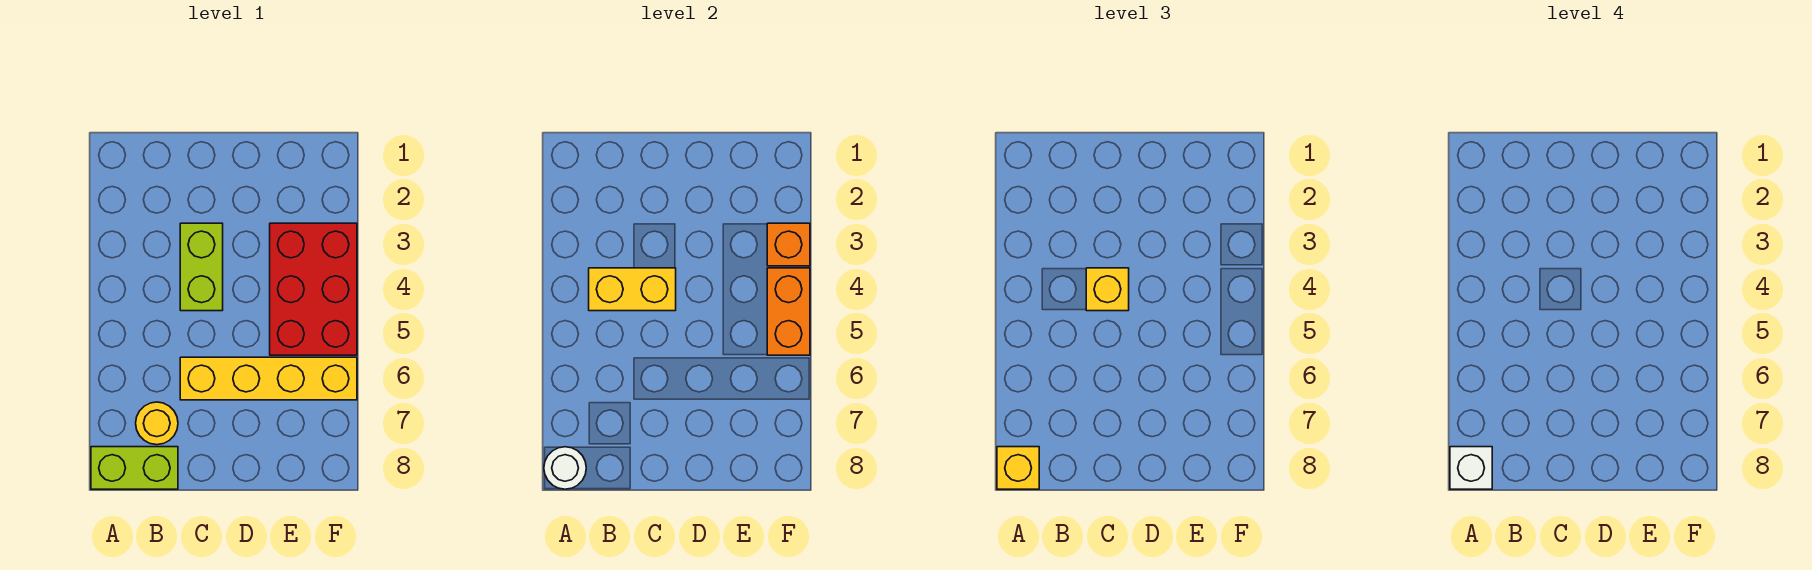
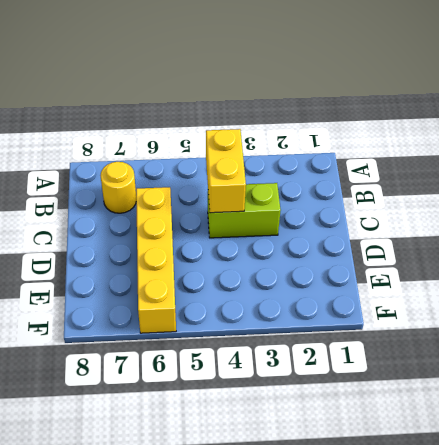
none -> lime 1x2 brick [91,447,178,489]
none -> red 2x3 brick [270,223,357,355]
none -> white 1x1 round brick [544,447,586,489]

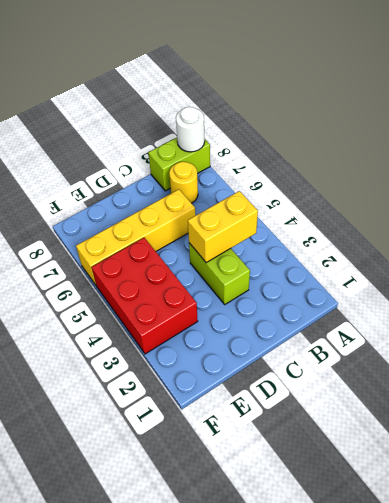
none -> orange 1x1 brick [767,223,810,266]
none -> orange 1x2 brick [767,268,810,355]
none -> yellow 1x1 brick [997,447,1039,489]

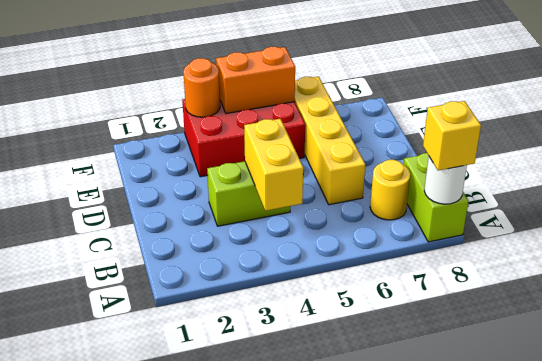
orange 1x1 round brick [183,58,220,117] -> orange 1x1 brick [767,223,810,266]
none -> yellow 1x1 brick [1086,268,1129,311]
none -> white 1x1 brick [1450,447,1492,489]

